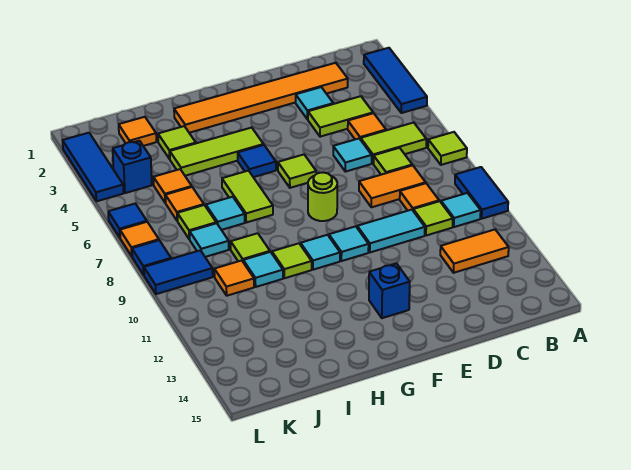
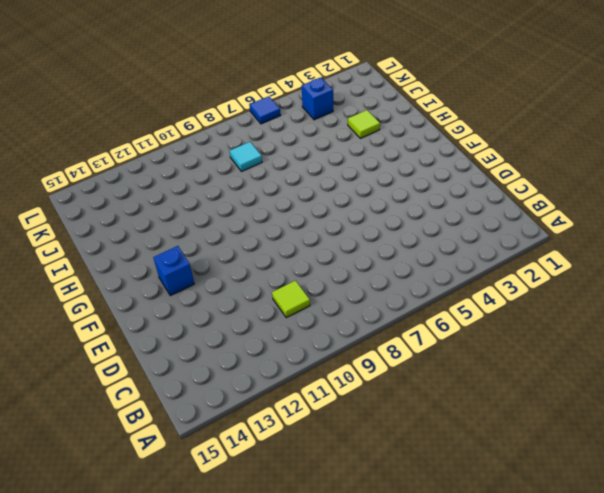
none -> blue 1x3 tile [364,48,427,113]
none -> lime 1x1 tile [428,132,467,165]
none -> blue 1x2 tile [455,167,508,219]
none -> lime 1x2 tile [361,123,426,163]

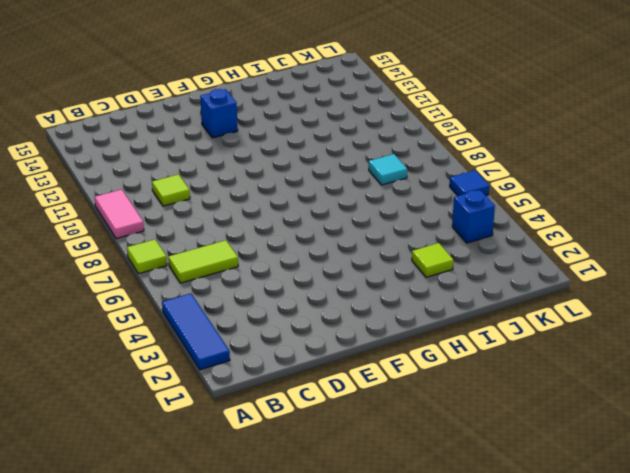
pink 1x2 tile [95,189,144,239] -> blue 1x2 tile [455,167,508,219]
none -> cyan 1x1 tile [441,193,481,227]
none -> orange 1x2 tile [440,230,509,273]
none -> orange 1x6 tile [174,63,348,133]
none -> lime 1x2 tile [308,96,373,137]

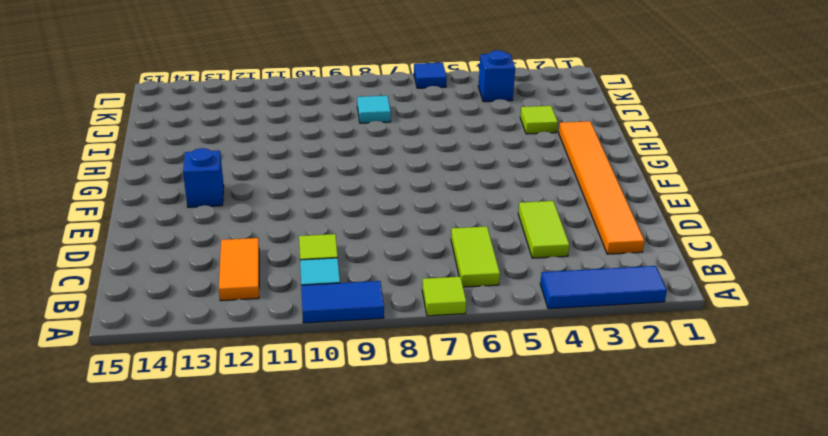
none -> orange 1x1 tile [348,113,386,140]
none -> lime 1x1 tile [373,148,412,175]
none -> orange 1x2 tile [359,165,426,207]
none -> orange 1x1 tile [400,183,439,211]

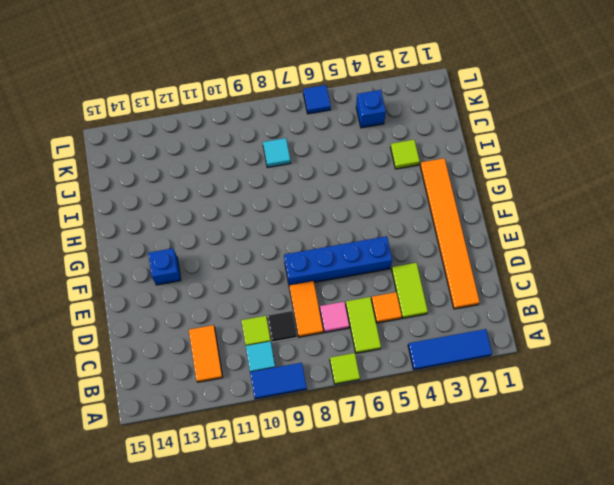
pink 1x1 tile [320,302,349,332] -> lime 1x1 tile [373,148,412,175]
black 1x1 tile [268,311,297,342] -> orange 1x1 tile [400,183,439,211]
blue 1x4 brick [284,236,392,285] -> none
none -> cyan 1x1 tile [296,87,333,119]
none -> cyan 1x1 tile [333,139,372,172]
none -> cyan 1x2 tile [357,210,425,252]
none -> lime 1x1 tile [278,155,316,188]

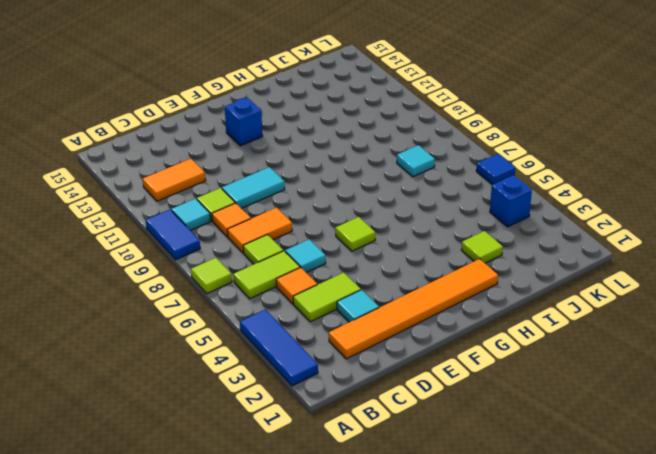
none -> lime 1x1 round brick [308,172,337,221]
none -> cyan 1x1 tile [329,226,369,261]
none -> lime 1x3 tile [170,128,264,176]
none -> blue 1x1 tile [238,145,276,177]

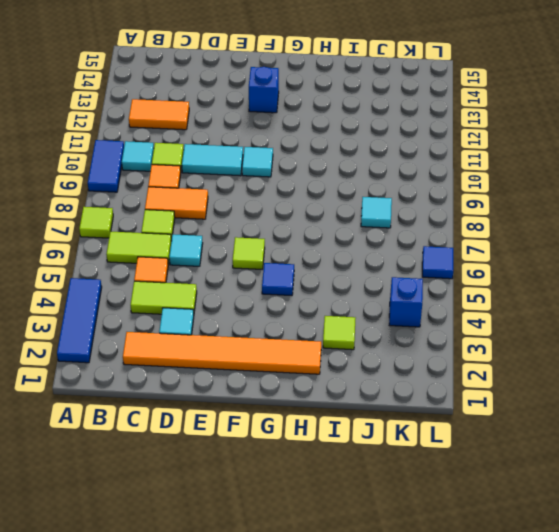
none -> lime 1x1 round brick [308,172,337,221]
none -> lime 1x3 tile [170,128,264,176]
none -> cyan 1x1 tile [301,235,340,270]
none -> lime 1x2 tile [222,171,273,222]

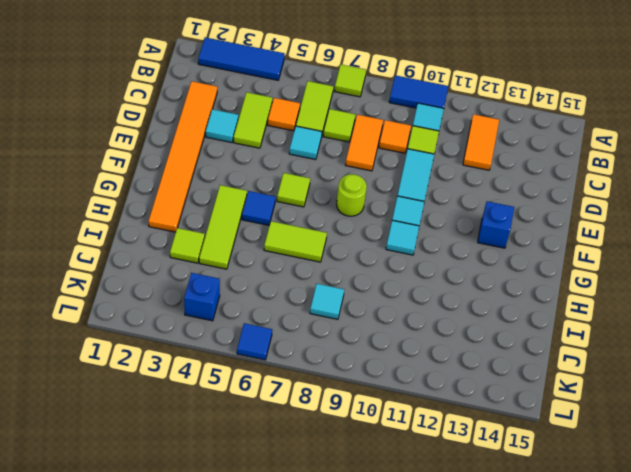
none -> lime 1x1 tile [272,243,312,278]
none -> cyan 1x1 tile [206,197,245,230]
none -> lime 1x1 tile [231,233,270,261]
none -> cyan 1x1 tile [243,252,283,287]

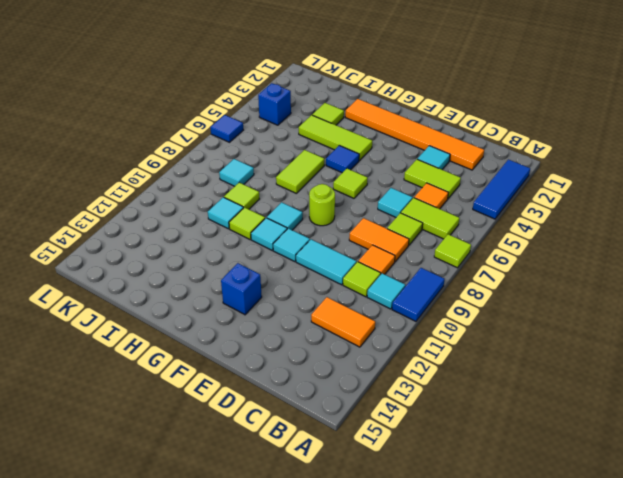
cyan 1x1 tile [267,202,303,230] -> cyan 1x1 tile moved to [206,197,245,230]
none -> orange 1x1 tile [119,117,156,146]
none -> orange 1x1 tile [153,169,192,203]
none -> orange 1x1 tile [165,187,204,221]
none -> lime 1x1 tile [177,205,216,239]

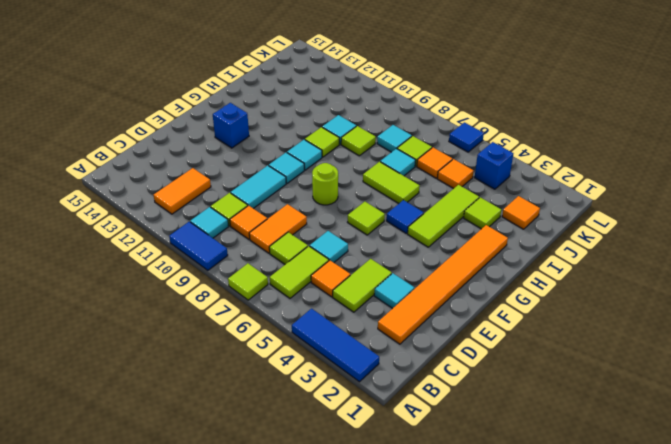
none -> orange 1x1 tile [214,260,254,296]
none -> blue 1x2 tile [144,250,213,294]
none -> blue 1x3 tile [63,133,124,201]
none -> orange 1x1 tile [120,222,159,256]

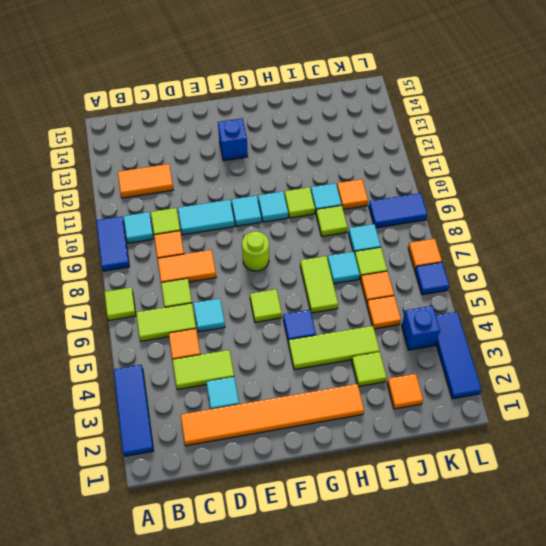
none -> blue 1x1 tile [132,240,171,275]

